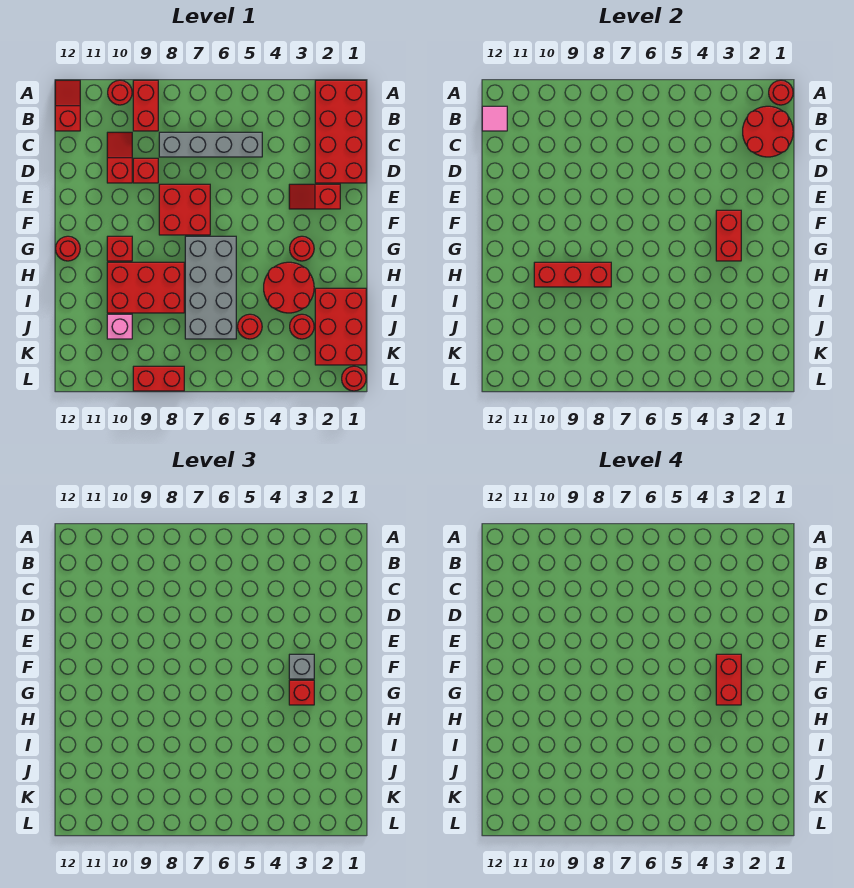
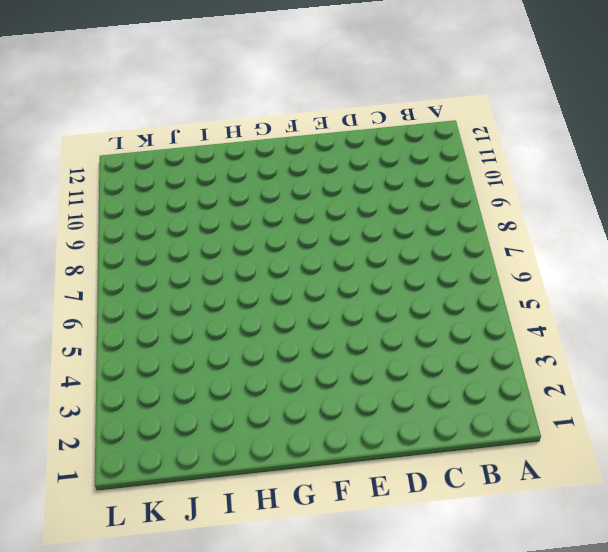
none -> red 2x4 brick [315,80,366,183]
none -> red 1x2 brick [133,80,158,131]
none -> red 1x1 round brick [108,80,132,105]

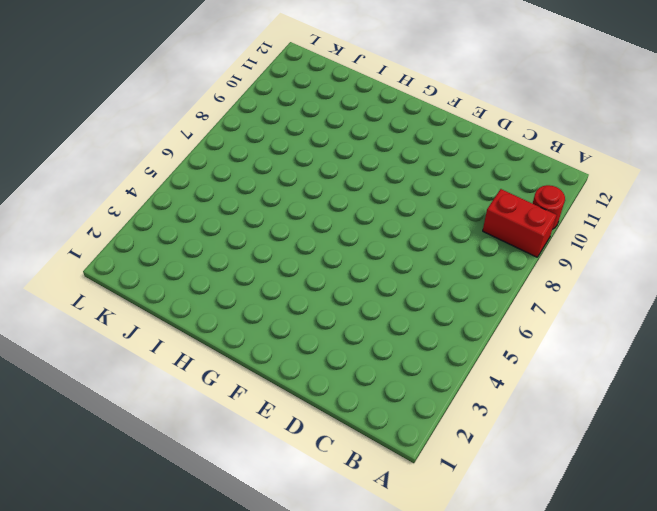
none -> red 2x4 brick [315,80,366,183]
none -> red 1x2 slope [55,80,80,131]
none -> grey 1x4 brick [159,132,262,157]

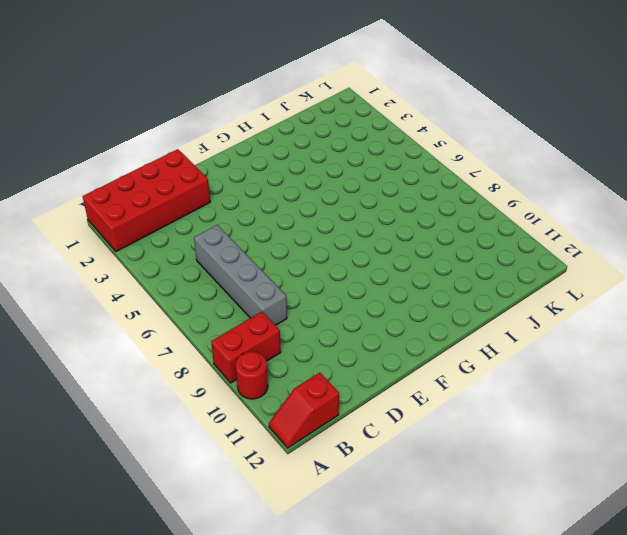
none -> red 1x2 slope [107,132,132,183]
none -> red 1x1 brick [133,158,158,183]
none -> red 1x2 slope [289,184,340,209]

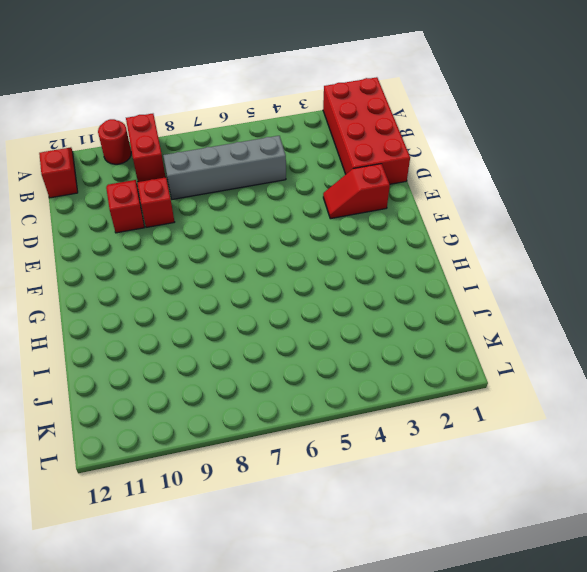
none -> red 2x2 brick [159,184,210,235]
none -> red 1x1 round brick [290,236,314,261]
none -> grey 2x4 brick [185,236,236,339]

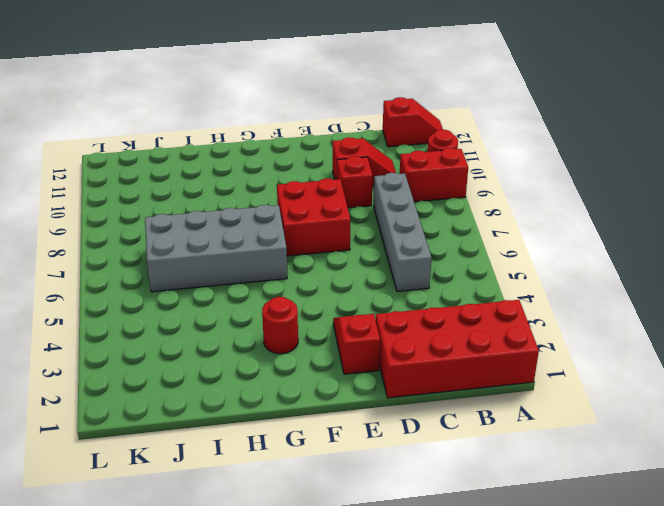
none -> red 1x1 brick [107,236,132,261]
none -> red 1x1 round brick [56,236,80,261]
none -> red 2x2 round brick [264,262,314,313]

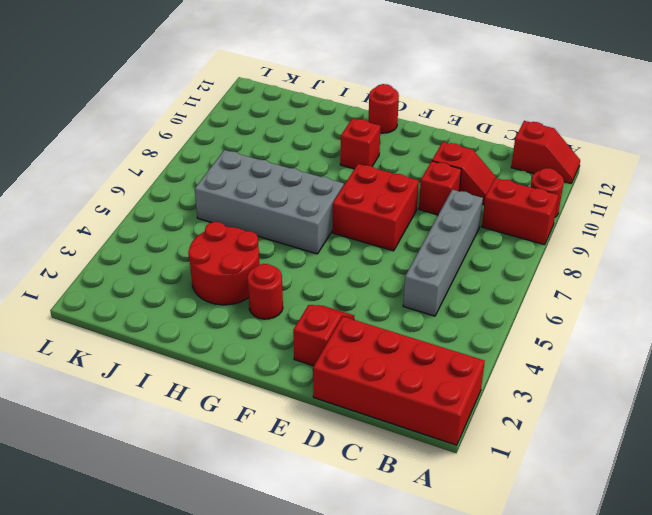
none -> red 2x3 brick [107,262,184,313]
none -> red 2x3 brick [315,288,366,365]
none -> red 1x1 round brick [290,314,314,339]

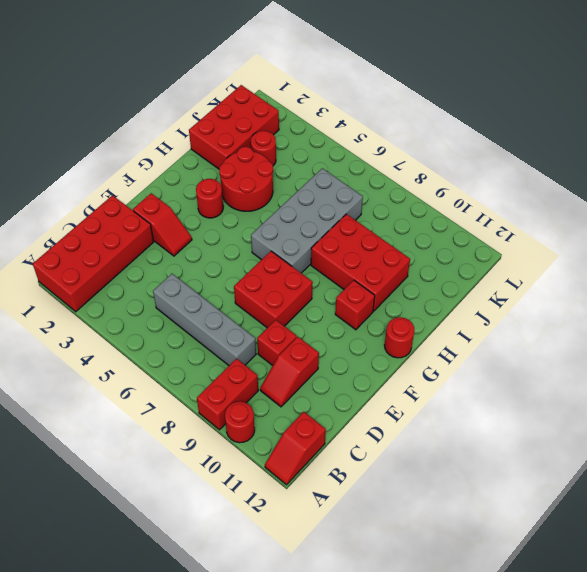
none -> red 1x1 round brick [238,314,262,339]
none -> pink 1x1 brick [107,314,132,339]
none -> red 1x1 round brick [342,366,366,391]

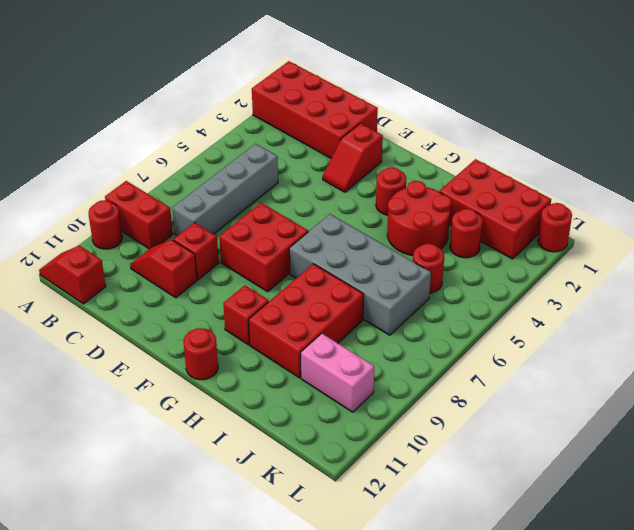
pink 1x2 brick [301,333,374,412] -> pink 1x1 brick [107,314,132,339]
none -> red 1x2 brick [133,366,184,391]
none -> red 1x1 round brick [769,80,793,105]
none -> red 2x2 round brick [743,106,793,157]

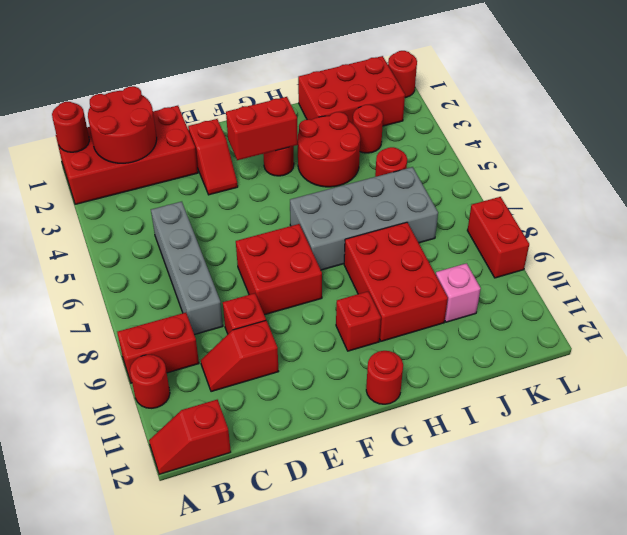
none -> pink 1x1 tile [482,106,507,131]
none -> red 1x3 brick [534,262,611,287]
none -> grey 1x1 brick [289,654,314,679]

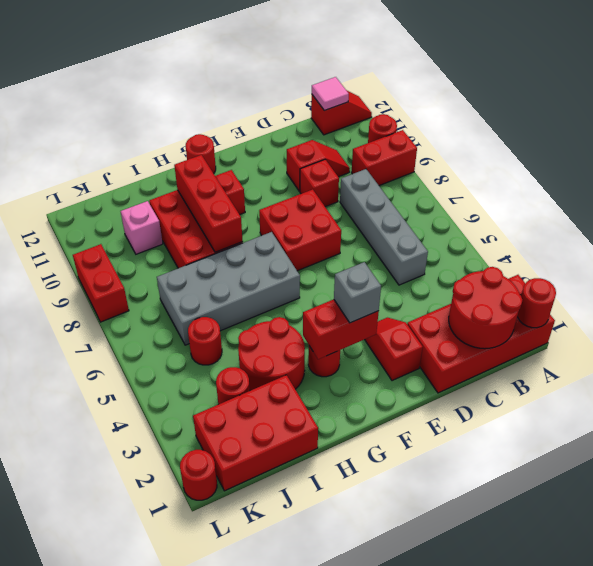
none -> red 1x1 brick [289,680,314,705]
none -> red 1x2 brick [716,654,741,705]

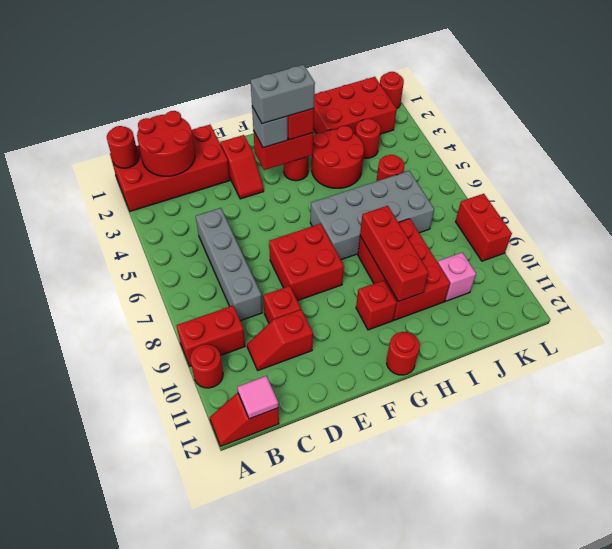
grey 1x2 brick [251,65,315,124] -> red 1x2 brick [716,654,741,705]

